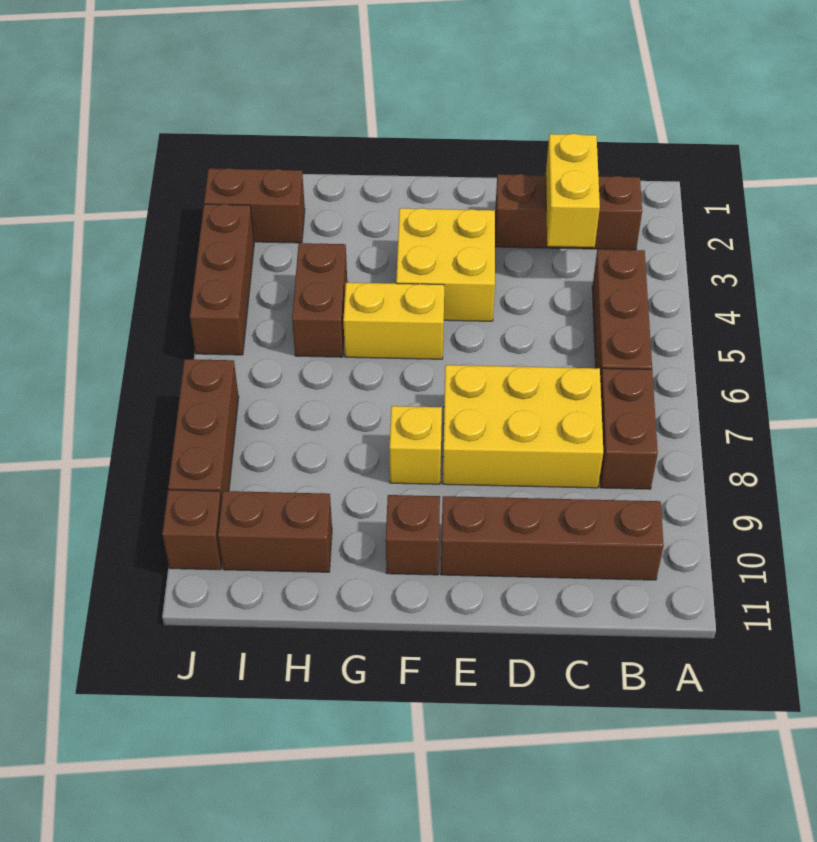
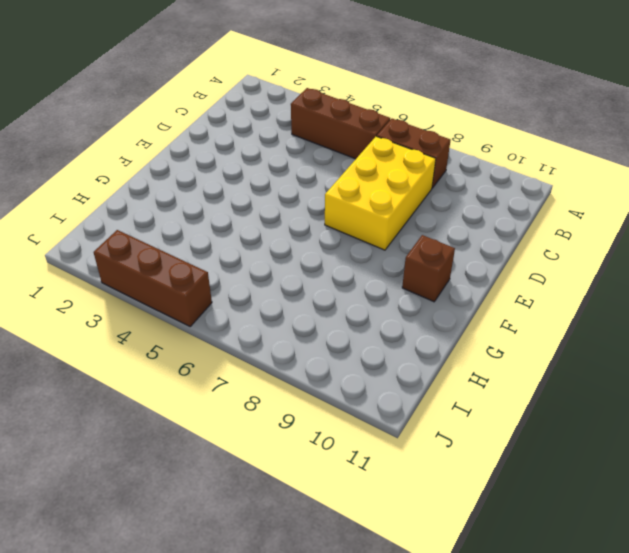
none -> brown 1x3 brick [495,174,642,250]
none -> brown 1x4 brick [441,496,664,580]
none -> yellow 2x2 brick [396,208,495,321]

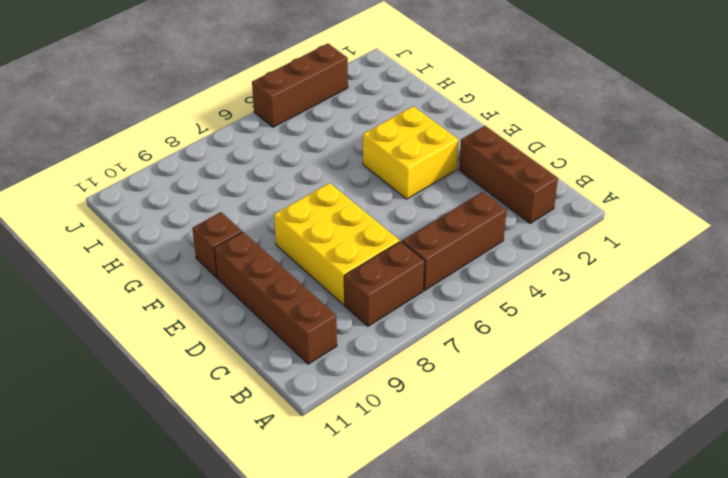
none -> yellow 1x2 brick [343,282,444,359]
none -> yellow 1x1 brick [390,406,442,484]
none -> brown 1x2 brick [292,243,347,357]

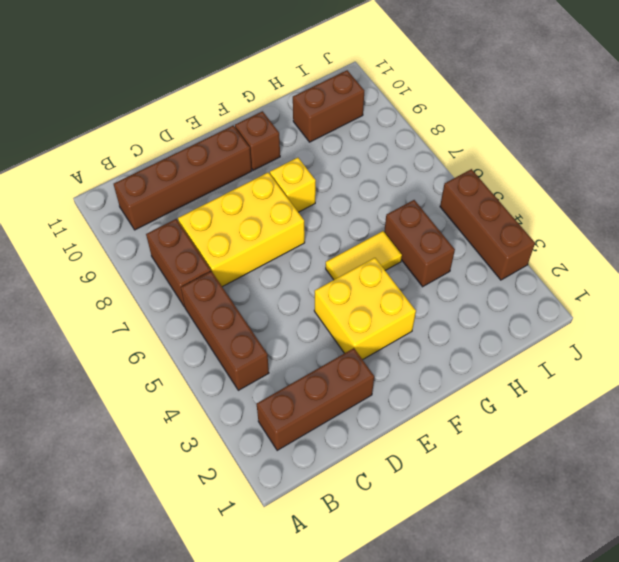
yellow 1x2 tile [326,231,402,280] -> yellow 1x2 brick [343,282,444,359]
none -> brown 1x2 brick [204,168,305,243]
none -> brown 1x3 brick [168,359,239,500]
none -> brown 1x1 brick [162,490,222,570]

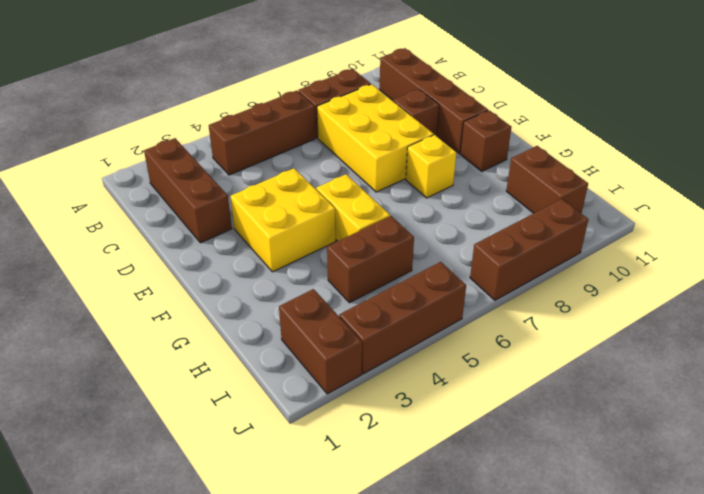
brown 1x1 brick [393,89,439,136] -> brown 1x1 brick moved to [162,490,222,570]
none -> yellow 1x2 brick [546,133,600,247]

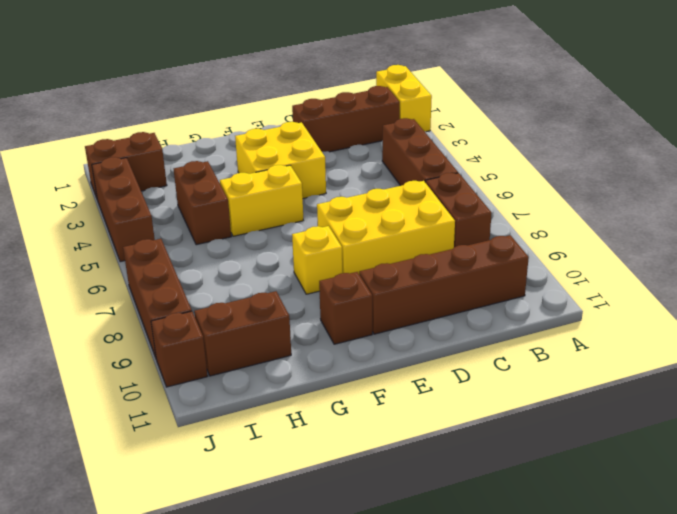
yellow 1x2 brick [376,65,432,132] -> yellow 1x2 brick moved to [546,133,600,247]

